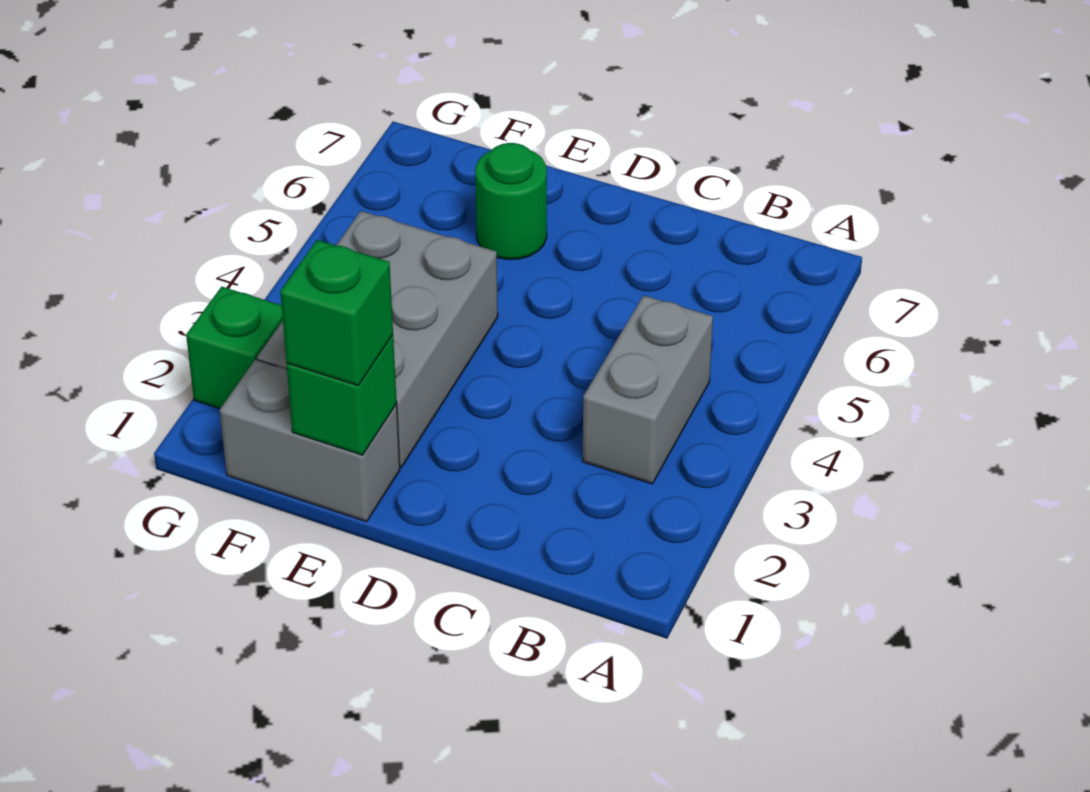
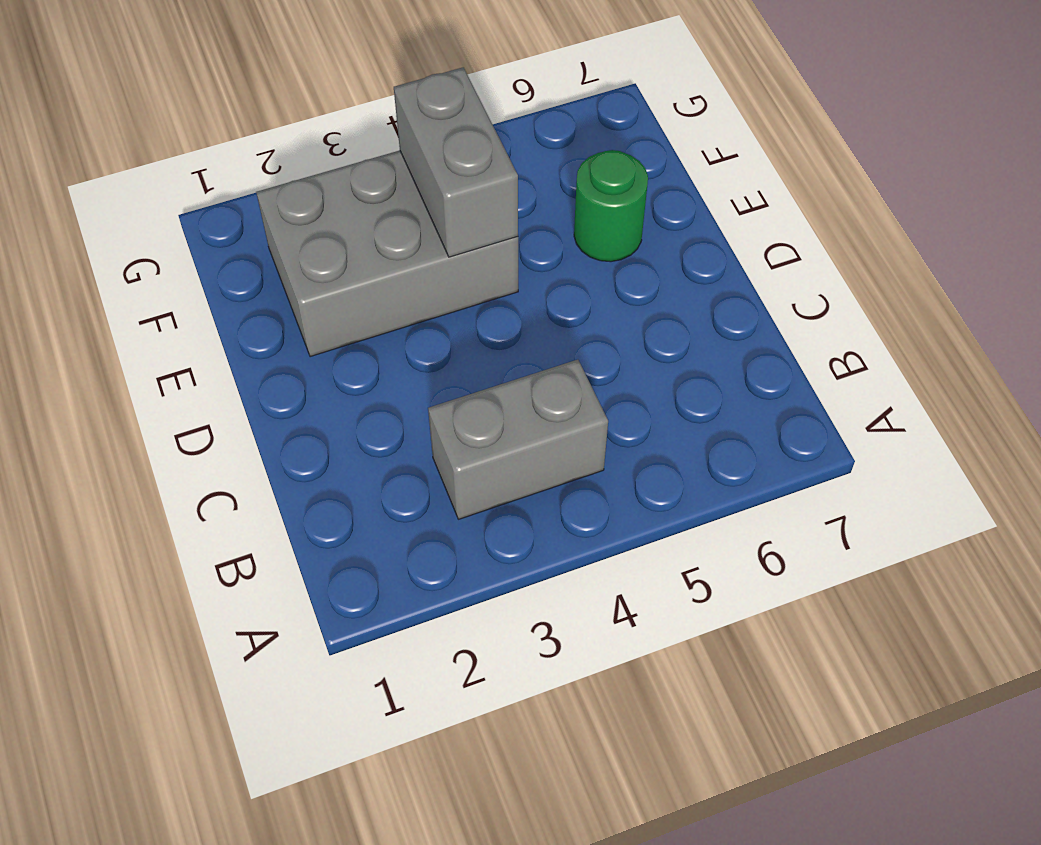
grey 1x2 brick [394,67,518,257] -> grey 1x2 brick moved to [220,359,400,522]
none -> green 1x1 brick [186,287,283,409]
none -> green 1x1 brick [287,335,397,455]

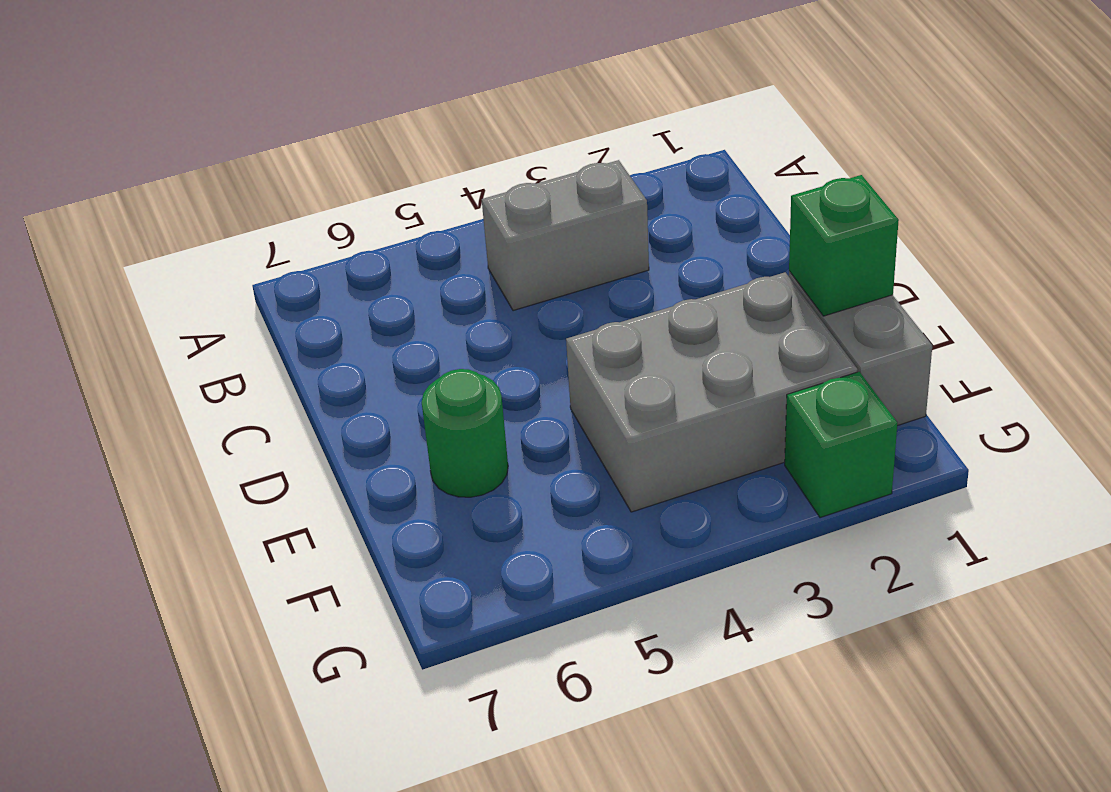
none -> green 1x1 brick [280,240,393,386]

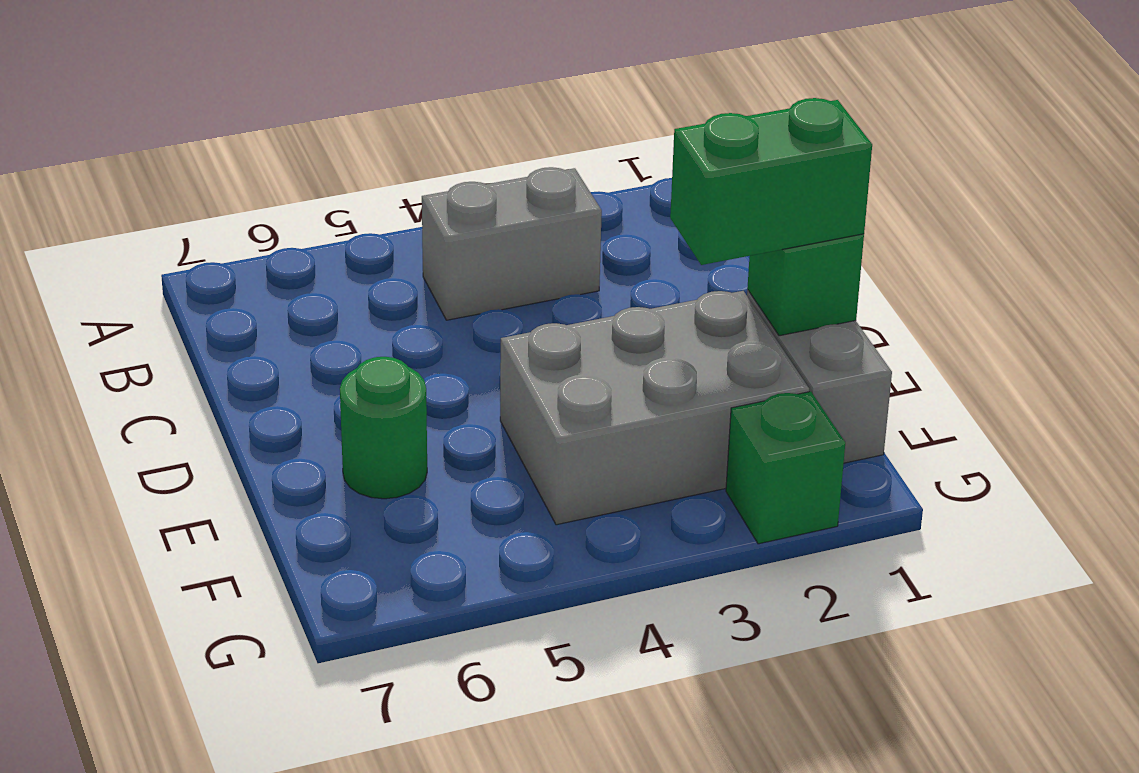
green 1x2 brick [670,98,872,265] -> green 1x1 brick [280,240,393,386]

